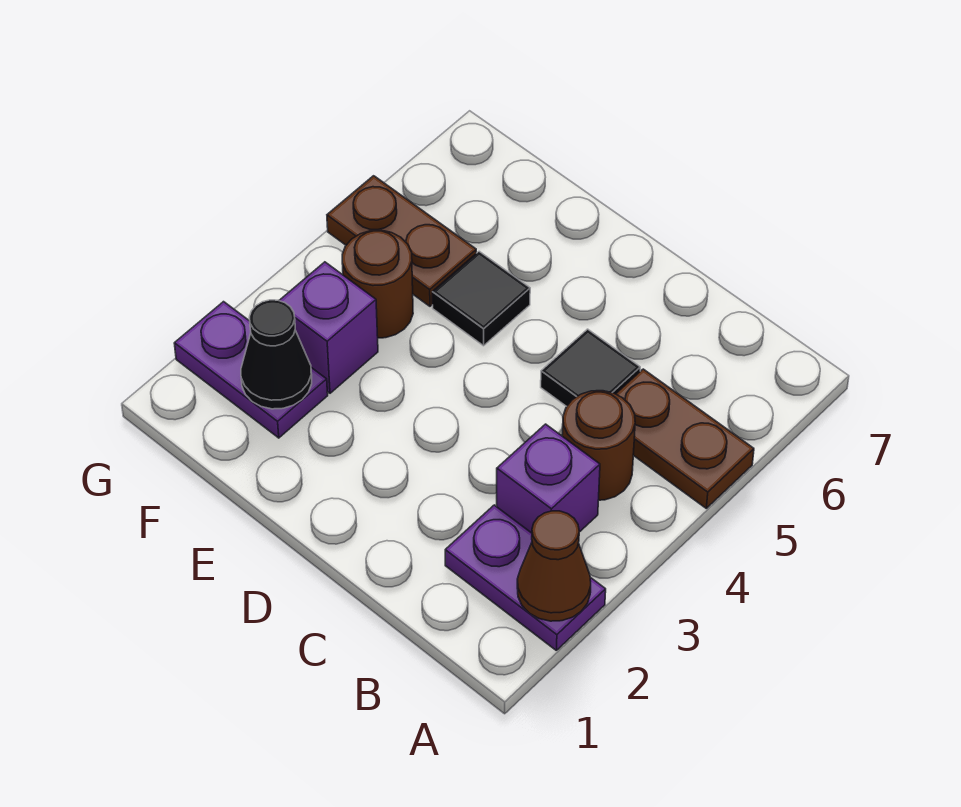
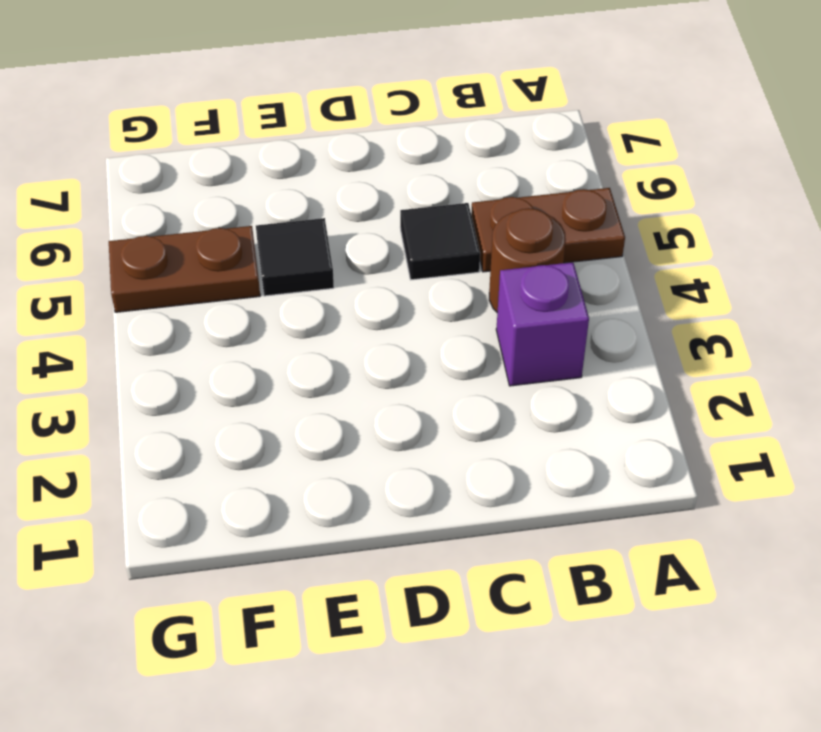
none -> purple 1x2 plate [445,505,606,650]
none -> purple 1x2 plate [174,302,328,438]
none -> purple 1x1 brick [279,262,378,393]

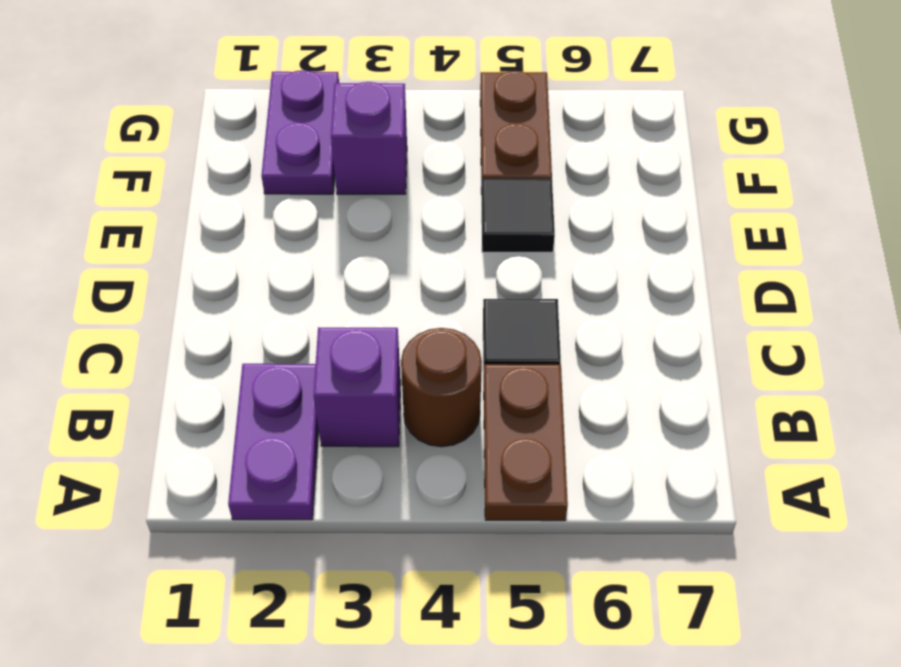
none -> brown 1x1 round brick [342,230,413,338]
none -> brown 1x1 cone [517,511,591,621]
none -> black 1x1 cone [241,300,312,409]

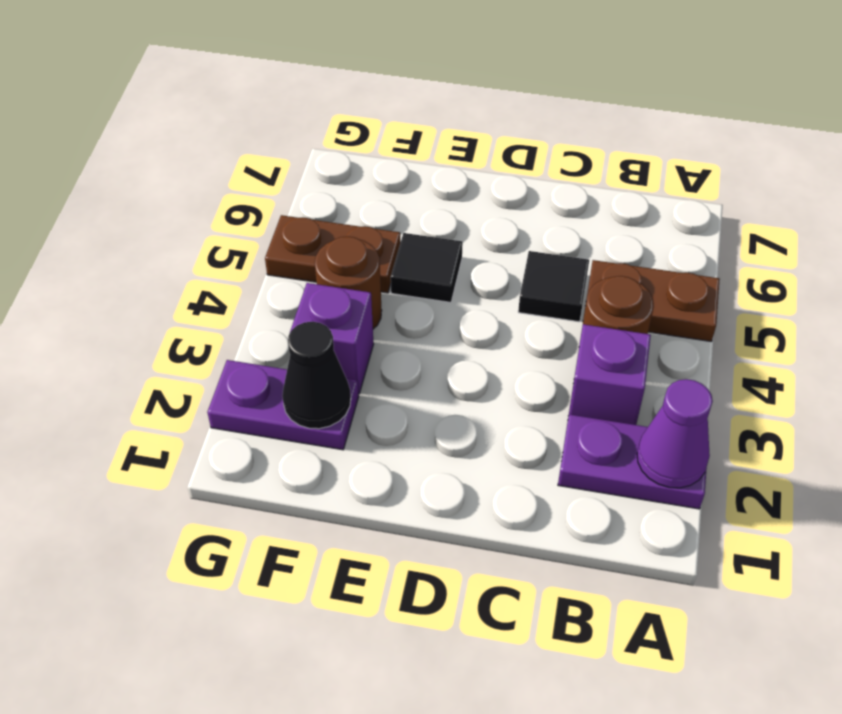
purple 1x1 cone [637,379,713,488] -> brown 1x1 cone [517,511,591,621]

